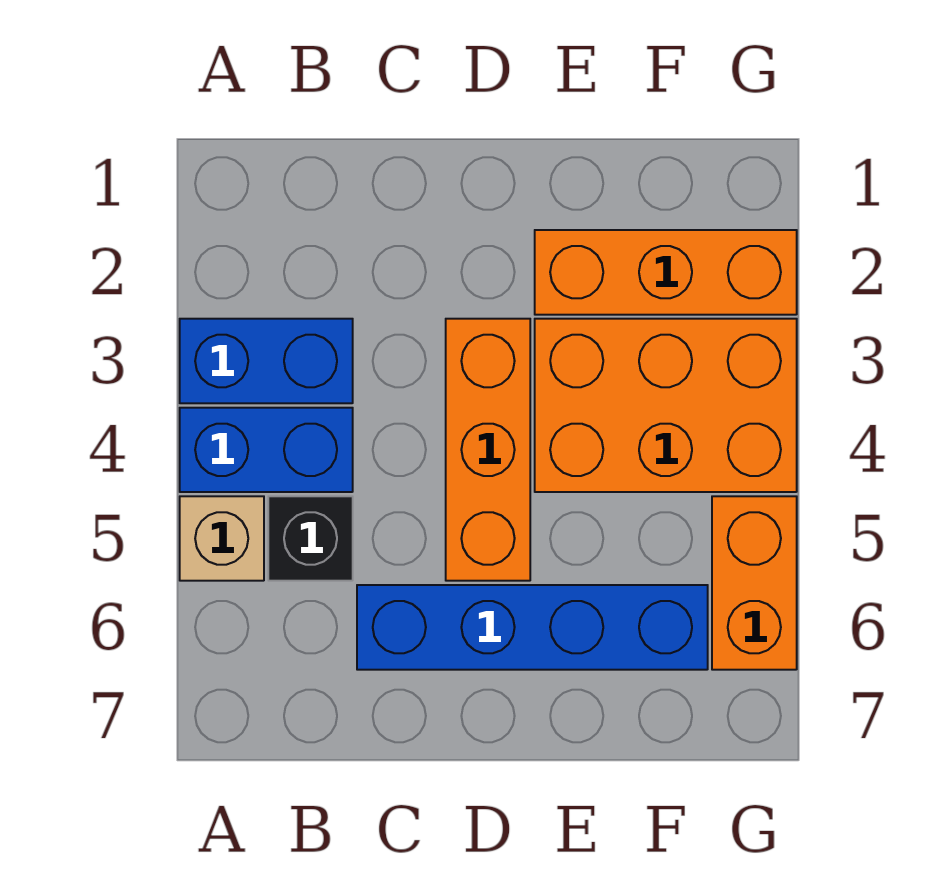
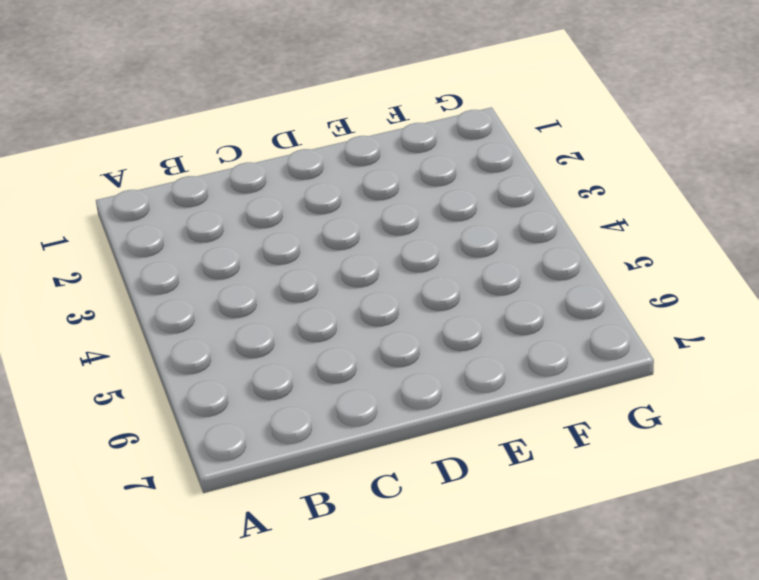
none -> blue 1x2 brick [180,319,353,403]
none -> blue 1x2 brick [180,408,353,492]

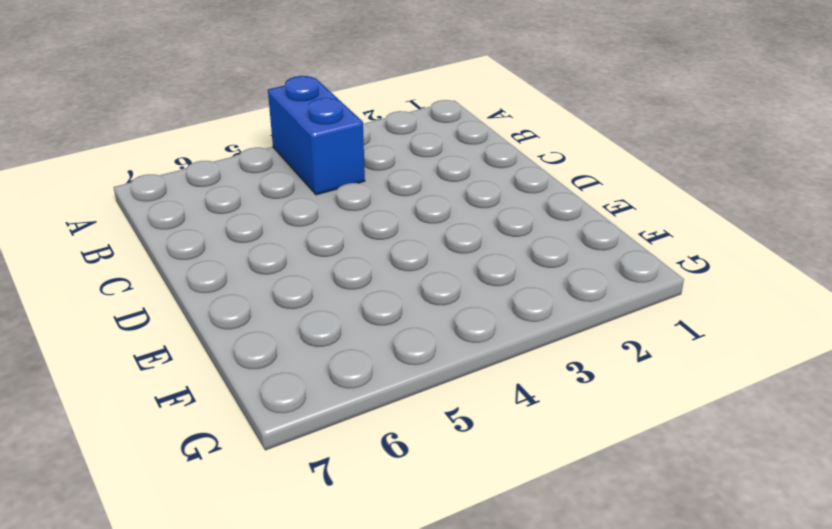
none -> blue 1x2 brick [180,319,353,403]
none -> tan 1x1 brick [180,496,264,581]

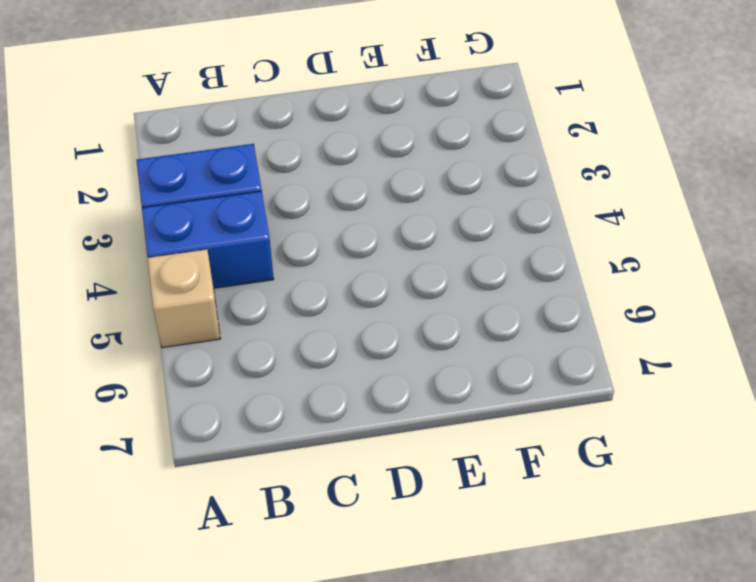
none -> black 1x1 brick [268,496,353,581]
none -> blue 1x4 brick [357,585,708,670]

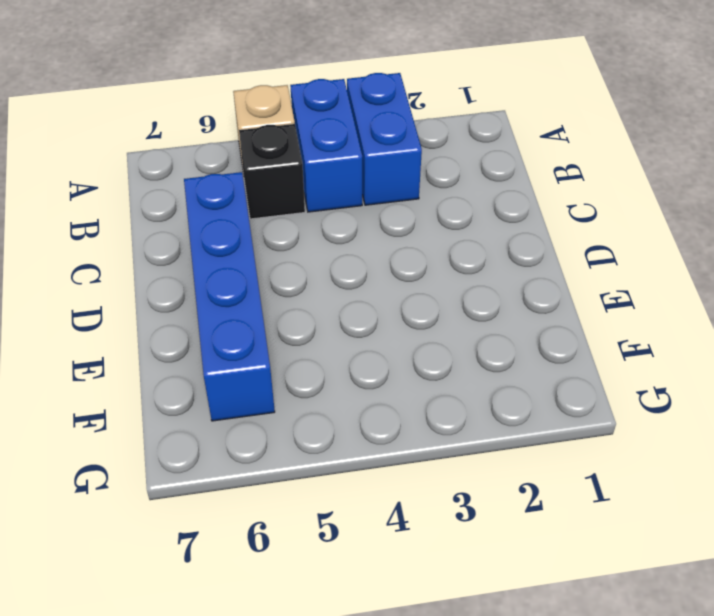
none -> orange 1x3 brick [446,319,530,581]
none -> orange 1x3 brick [535,230,797,315]

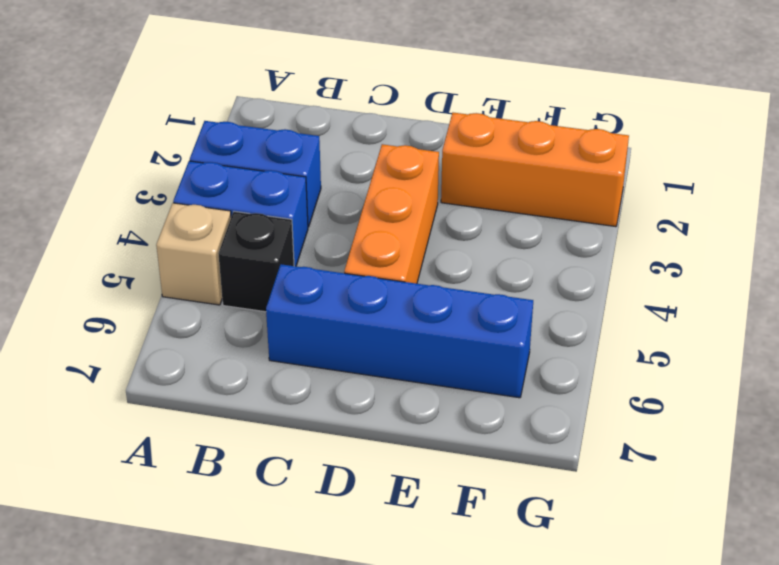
none -> orange 2x3 brick [535,319,797,492]
none -> orange 1x2 brick [712,496,797,670]

